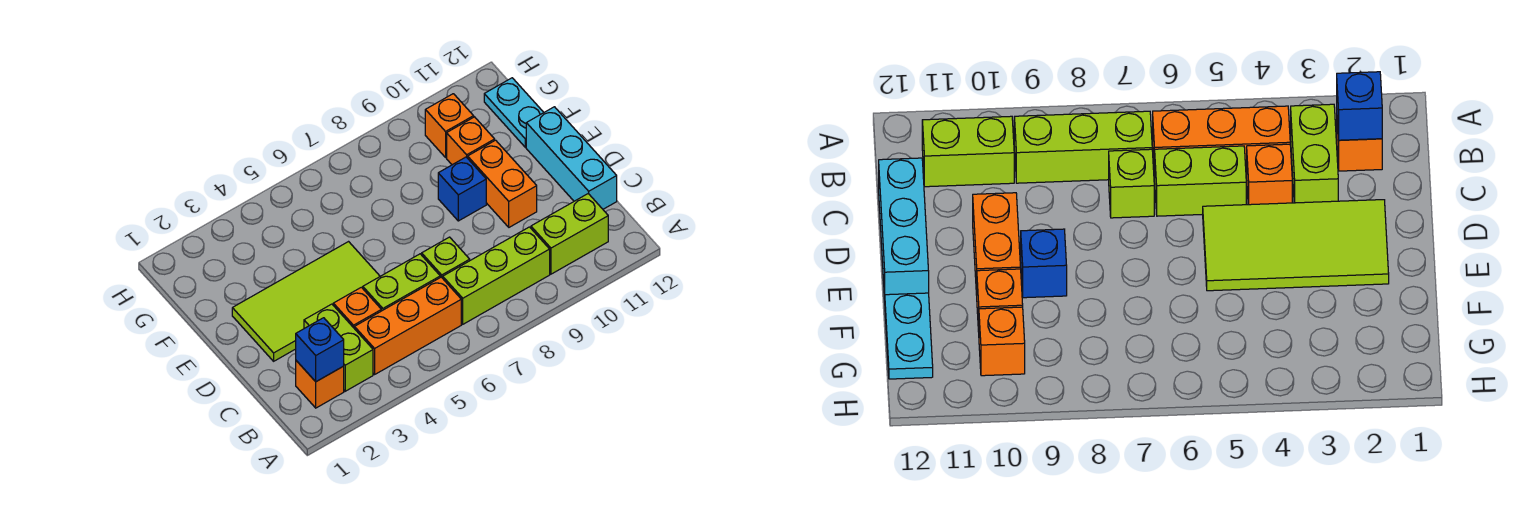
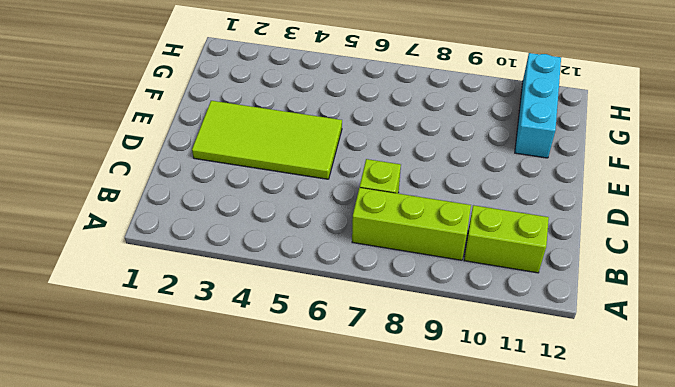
cyan 1x3 brick [515,53,561,158] -> cyan 1x3 brick moved to [526,107,617,209]
none -> orange 1x1 brick [296,361,344,408]
none -> lime 1x2 brick [304,304,373,391]
none -> orange 1x3 brick [354,277,461,374]

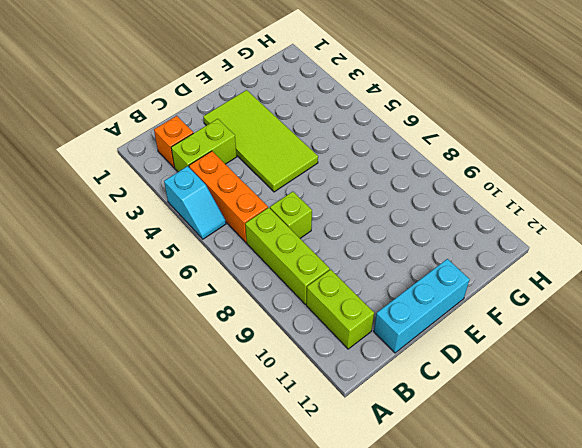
cyan 1x2 slope [164,166,226,239] -> none
none -> orange 1x1 brick [333,287,381,328]
none -> lime 1x2 brick [363,254,440,311]
none -> orange 1x2 brick [468,140,537,227]

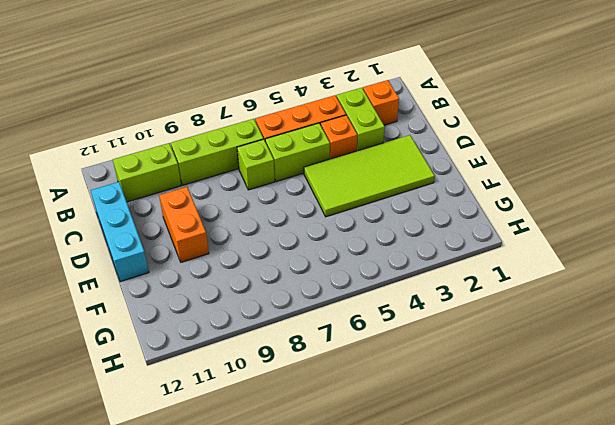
none -> blue 1x1 brick [438,157,486,221]
none -> orange 1x1 brick [447,117,495,165]
none -> cyan 1x2 plate [484,78,544,147]

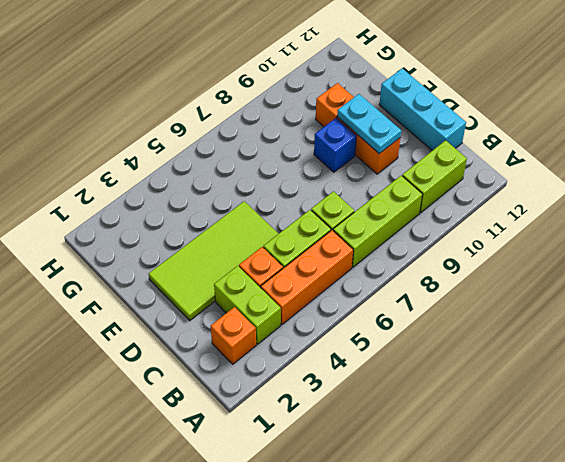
cyan 1x2 plate [337,94,401,154] -> cyan 1x2 plate moved to [484,78,544,147]
none -> orange 1x1 brick [425,94,474,157]
none -> blue 1x1 brick [296,318,344,382]

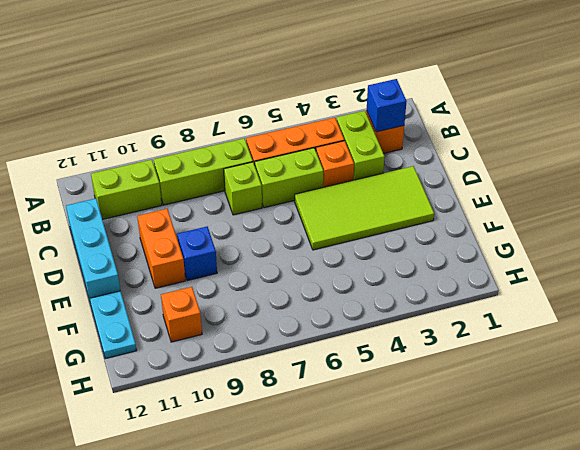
none -> orange 1x1 brick [447,117,495,165]

